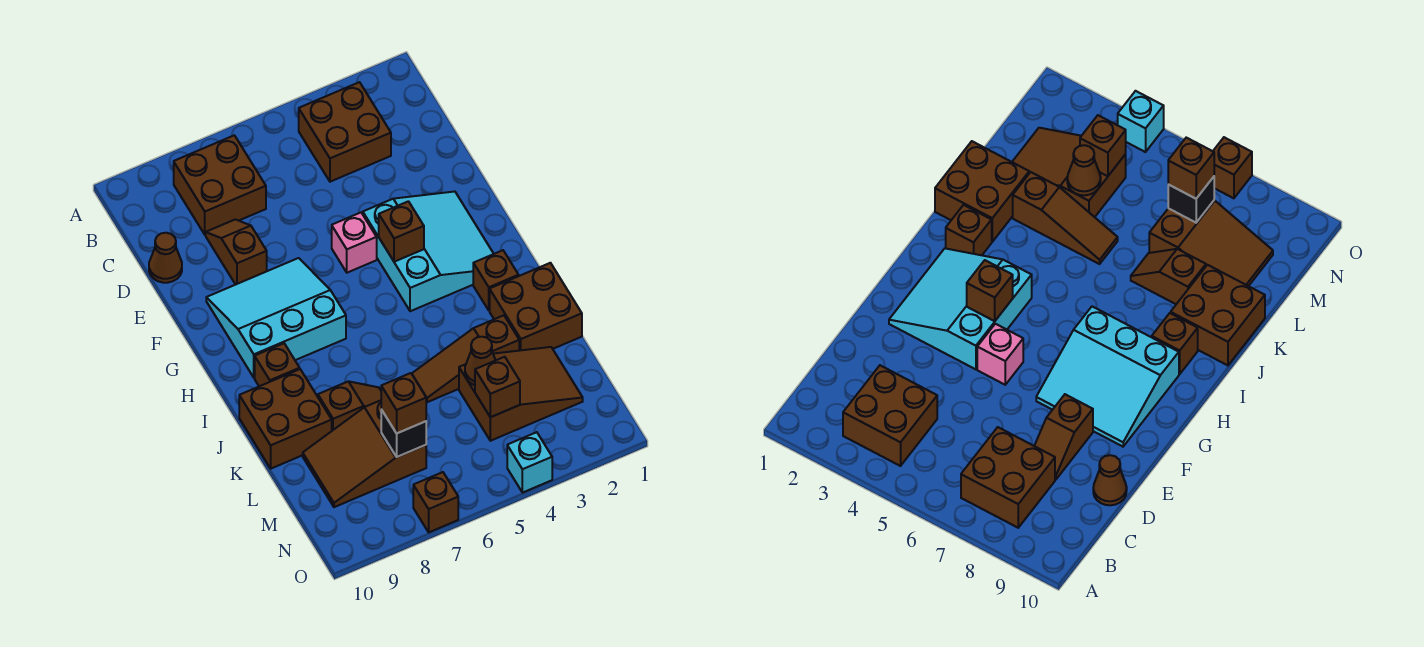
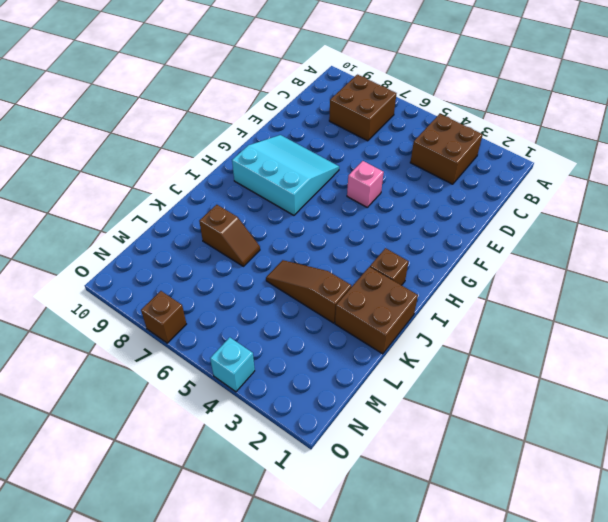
none -> brown 1x2 slope [206,219,267,285]
none -> brown 1x1 cone [149,233,182,283]
none -> cyan 3x3 slope [363,192,494,311]

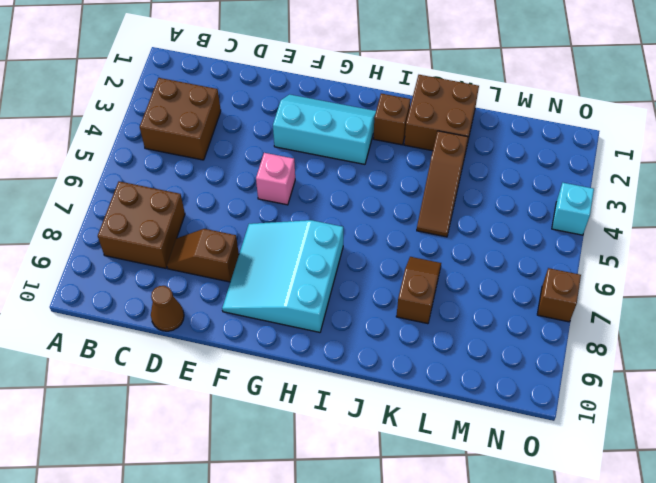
cyan 2x3 slope [273,95,376,164] -> cyan 3x3 slope [363,192,494,311]
none -> brown 1x1 brick [255,343,300,386]
none -> brown 2x2 brick [239,369,332,469]
none -> brown 2x3 slope [459,347,583,441]

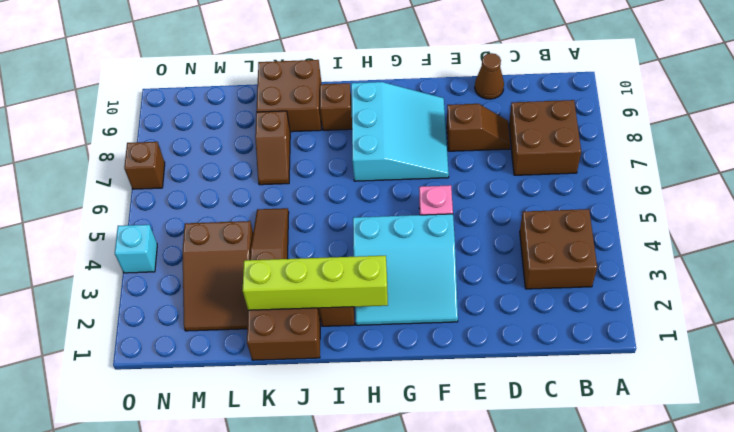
lime 1x4 brick [243,256,388,310] -> none
none -> brown 2x3 slope [303,400,426,507]
none -> brown 1x1 brick [379,201,424,262]
none -> brown 1x1 cone [465,337,496,385]

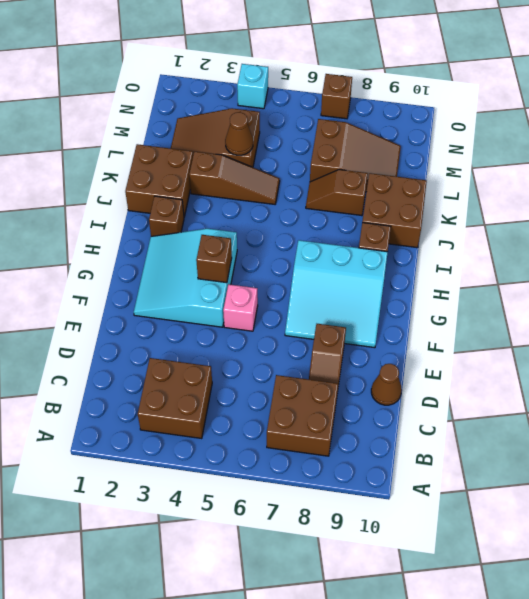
none -> brown 1x1 brick [475,357,520,417]
none -> black 1x1 brick [381,410,426,457]
none -> brown 1x1 brick [381,373,426,433]

